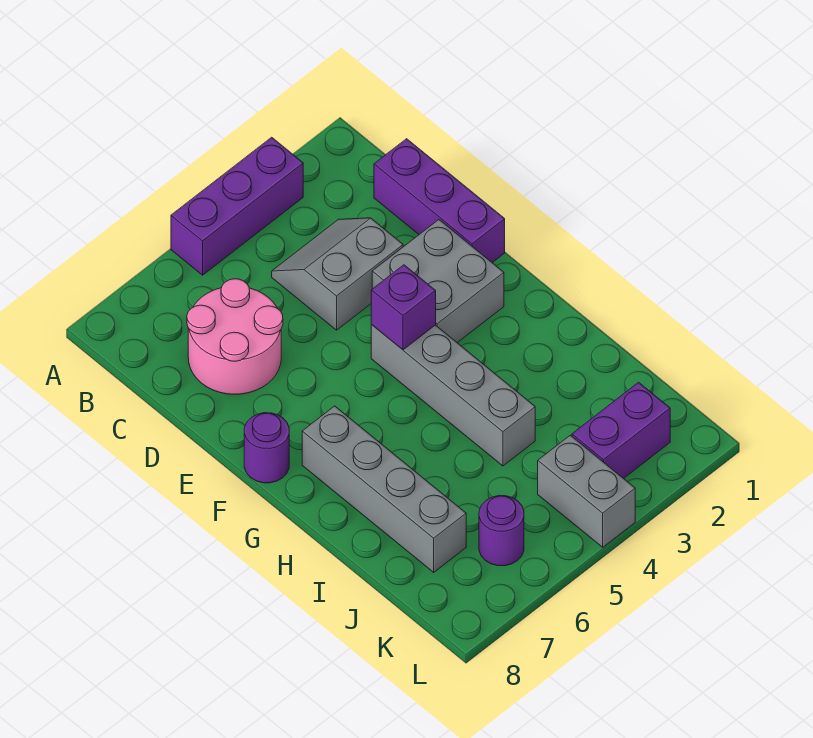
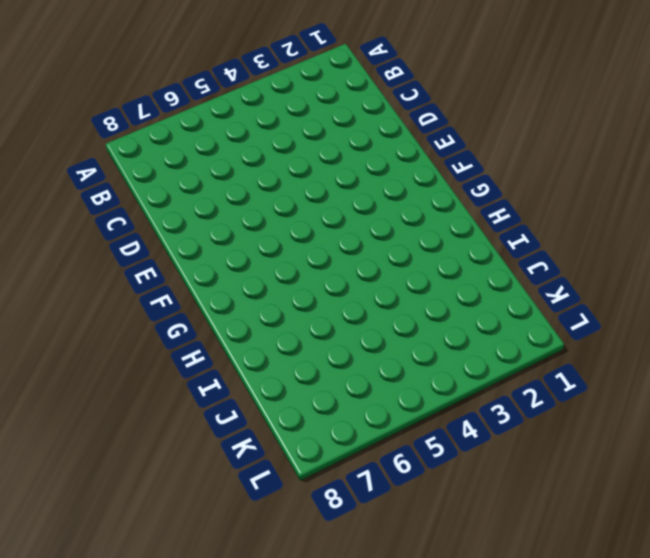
none -> purple 1x3 brick [171,137,303,275]
none -> purple 1x3 brick [374,139,505,263]
none -> grey 2x2 slope [272,218,403,330]

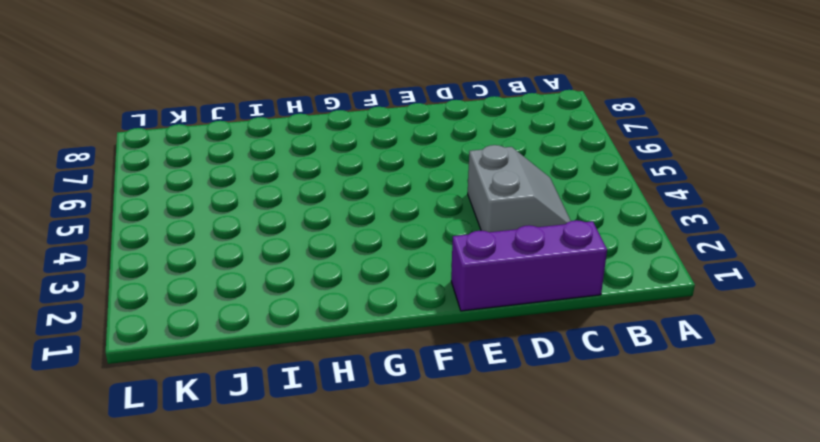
none -> purple 1x3 brick [171,137,303,275]
none -> pink 2x2 round brick [187,279,283,394]
none -> grey 2x2 brick [372,220,504,343]

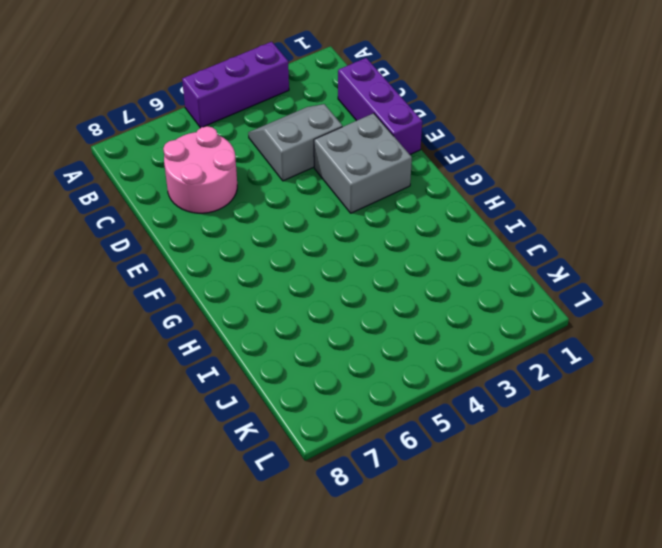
none -> grey 1x4 brick [371,325,535,466]
none -> purple 1x1 round brick [244,413,289,483]
none -> grey 1x4 brick [302,406,466,572]

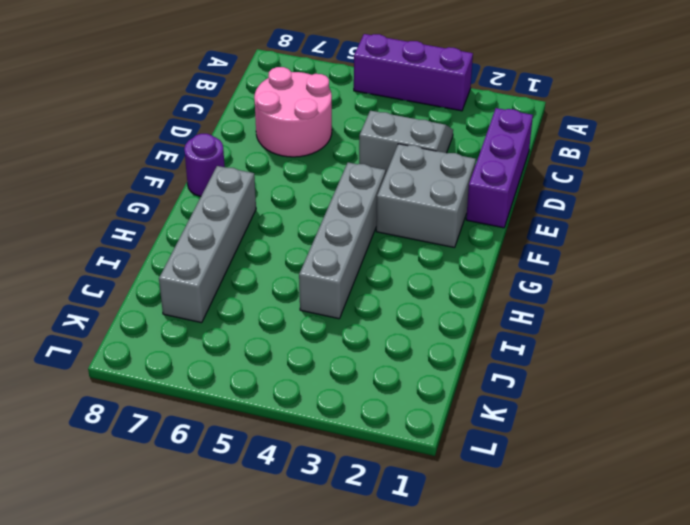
none -> purple 1x2 brick [572,382,670,478]
none -> grey 1x2 brick [538,435,635,547]
none -> purple 1x1 round brick [479,496,524,566]

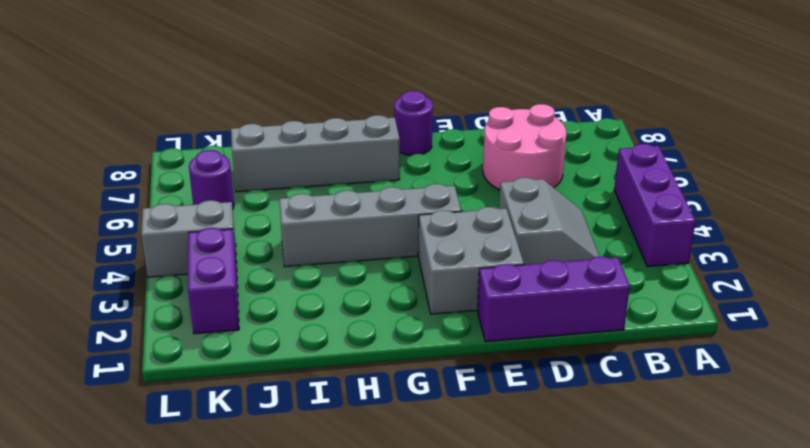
none -> purple 1x1 brick [371,265,436,350]

